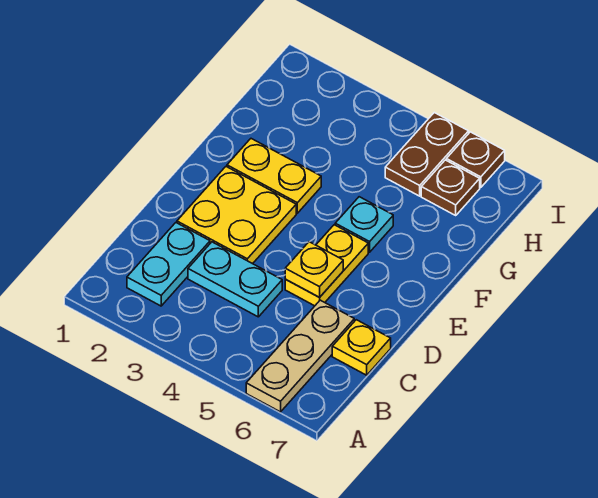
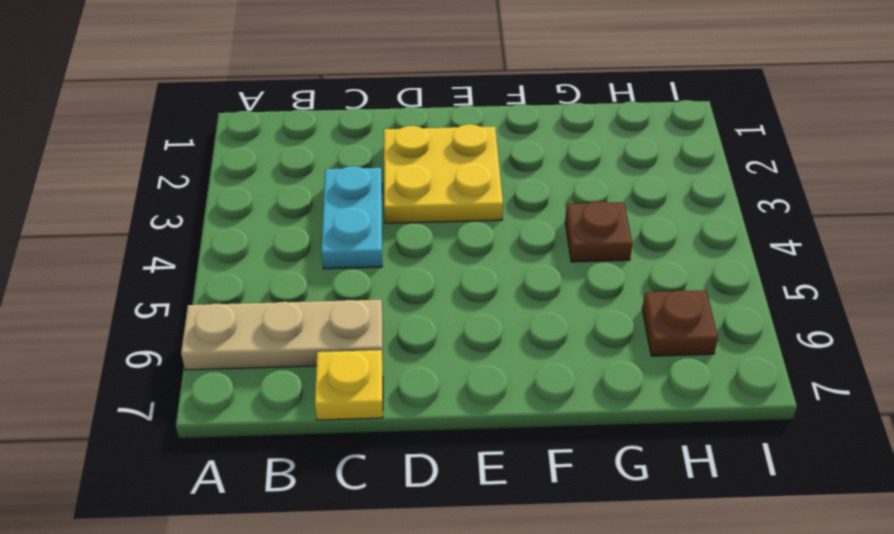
brown 1x1 plate [565,201,632,262] -> brown 1x1 plate moved to [446,132,505,188]
none -> cyan 1x2 plate [127,223,210,306]
none -> yellow 1x2 plate [285,225,368,306]
none -> yellow 1x2 plate [227,139,321,213]

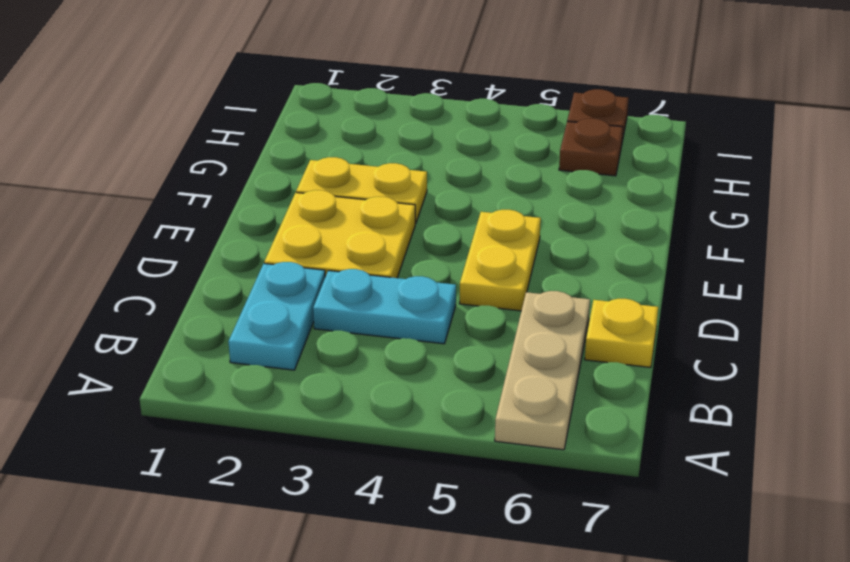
none -> cyan 1x1 plate [335,197,393,252]
none -> brown 1x2 plate [385,113,469,196]
none -> yellow 1x1 plate [285,242,343,297]

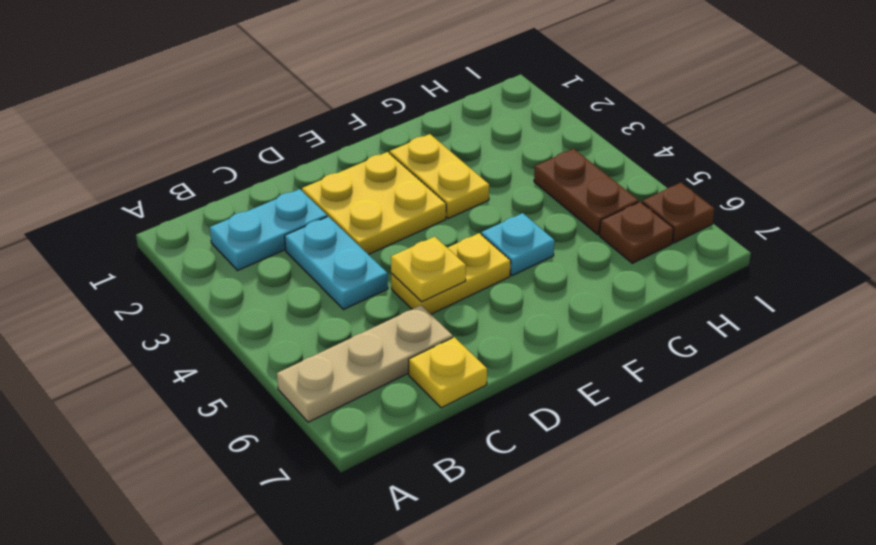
brown 1x2 plate [534,149,639,235] -> brown 1x2 plate turned to [385,113,469,196]

